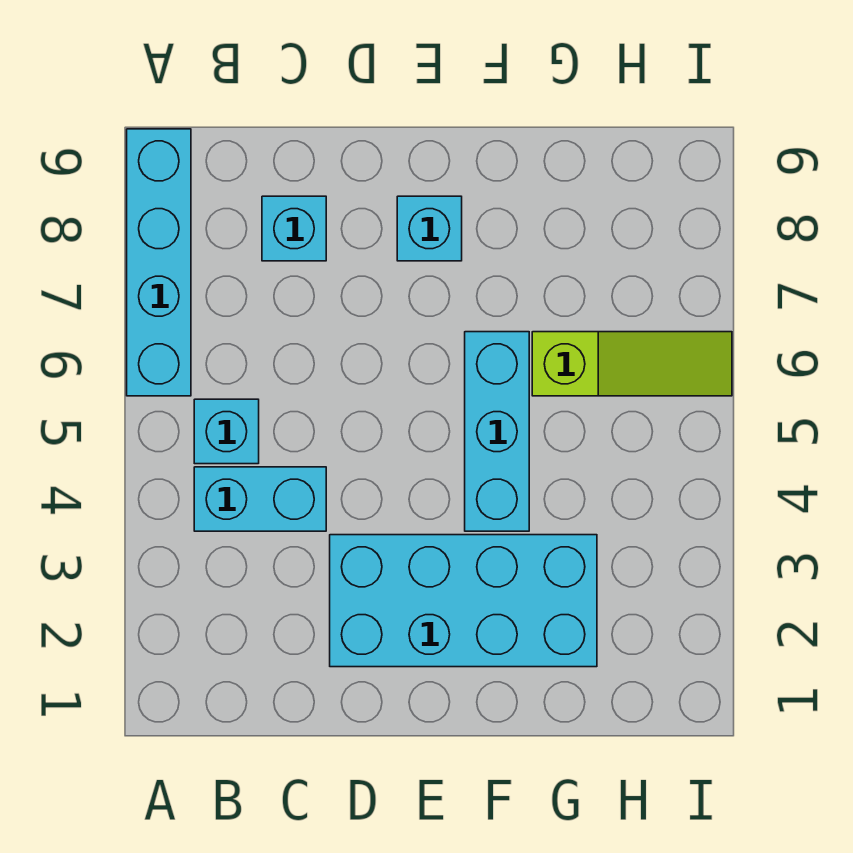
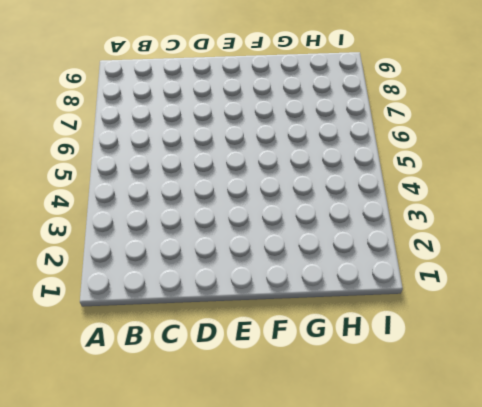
none -> cyan 1x4 brick [127,129,191,396]
none -> cyan 1x2 brick [194,467,326,531]

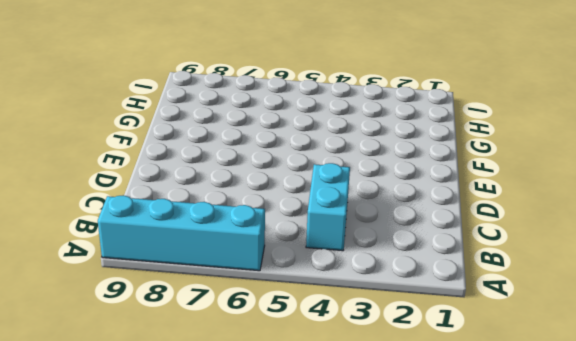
none -> cyan 1x1 brick [194,399,259,464]
none -> cyan 1x1 brick [262,196,326,261]

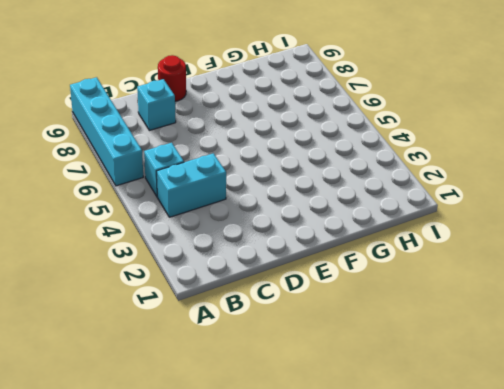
red 1x1 round brick [158,55,186,101] -> none
none -> cyan 2x4 brick [330,535,597,667]
none -> cyan 1x1 brick [397,196,462,261]

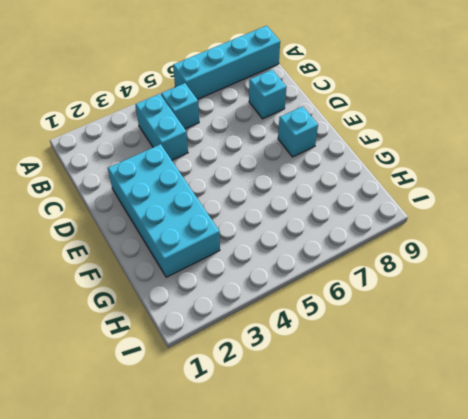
none -> cyan 1x3 brick [465,332,529,531]
none -> lime 1x3 slope [532,332,732,396]

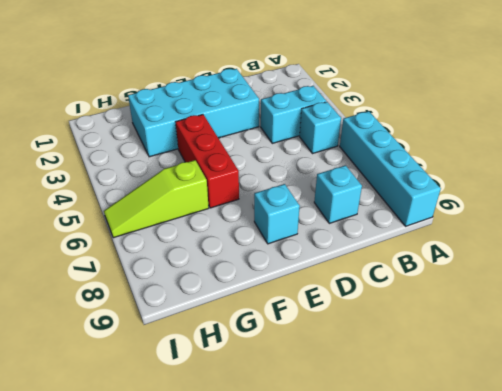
red 1x3 brick [176,115,239,208] -> cyan 1x3 brick [465,332,529,531]

